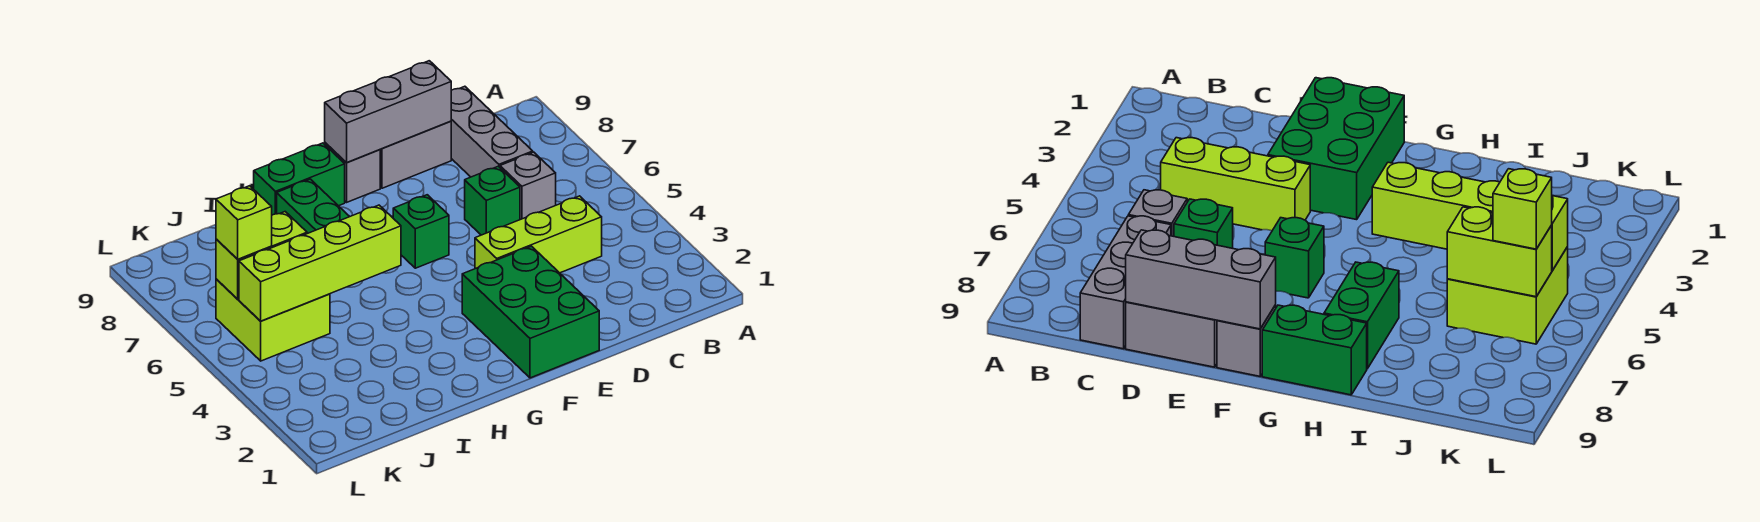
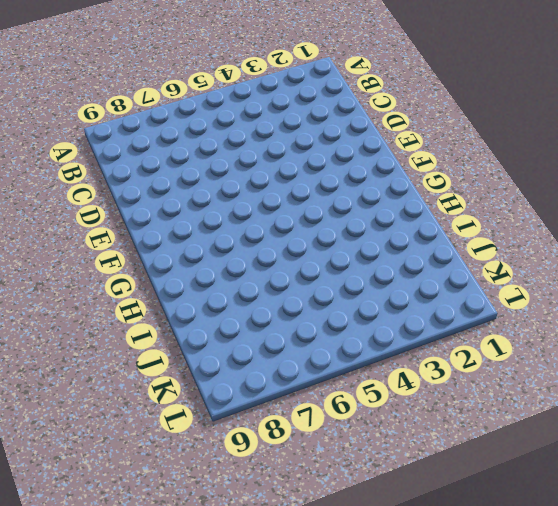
none -> lime 1x3 brick [475,196,602,273]
none -> grey 1x1 brick [500,152,556,220]
none -> grey 1x3 brick [451,86,533,177]

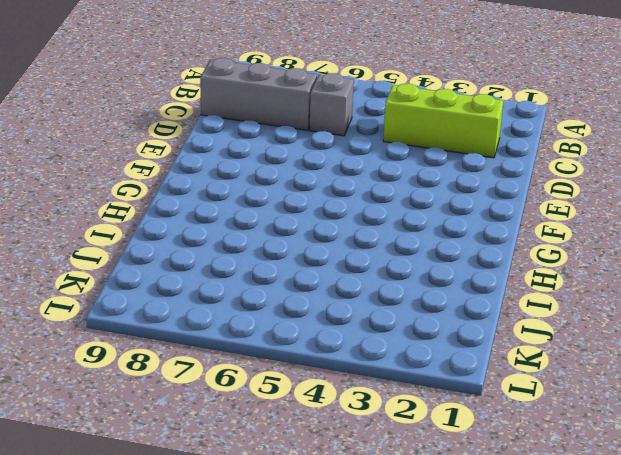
lime 1x3 brick [383,84,503,158] -> lime 1x3 brick turned to [475,196,602,273]
none -> green 1x1 brick [465,166,520,235]
none -> grey 1x2 brick [380,121,451,188]
none -> green 2x3 brick [462,246,599,378]

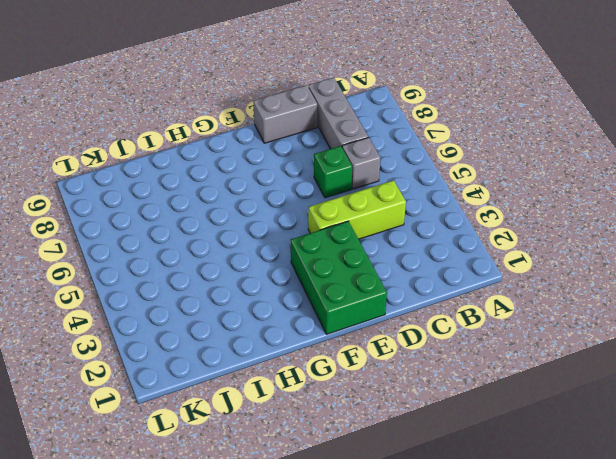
none -> green 1x1 brick [393,195,449,268]
none -> grey 1x1 brick [325,143,380,202]
none -> green 1x2 brick [254,143,345,215]

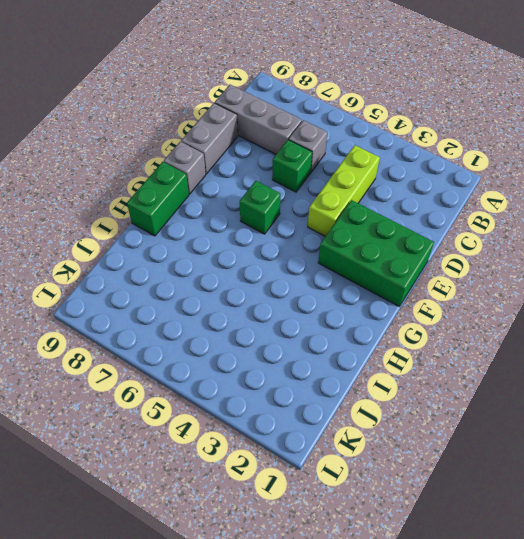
none -> green 1x2 brick [277,179,350,234]
none -> lime 2x2 brick [216,279,330,361]
none -> grey 1x3 brick [325,61,451,163]

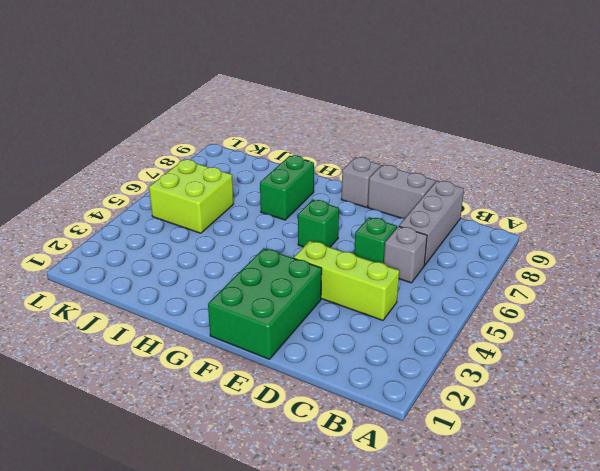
none -> green 1x2 brick [254,143,345,215]
none -> grey 1x3 brick [325,61,451,163]
none -> lime 1x4 brick [239,205,401,321]

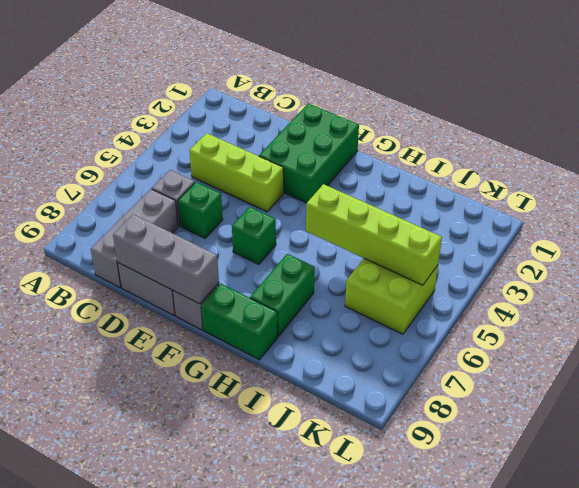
none -> lime 1x2 brick [216,212,307,299]
none -> lime 1x1 brick [216,186,272,259]

